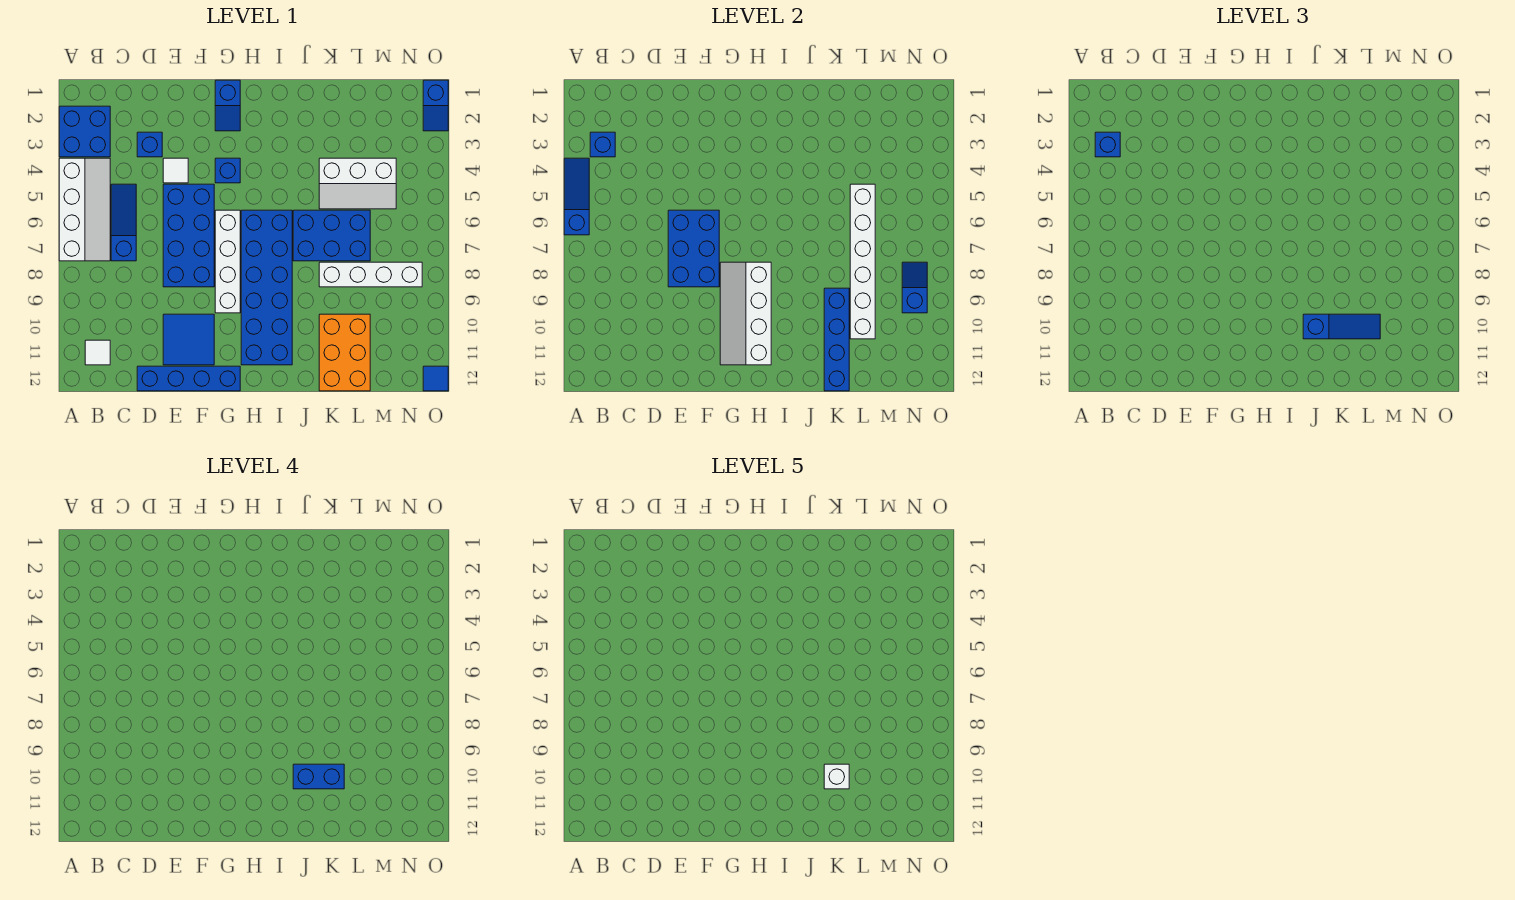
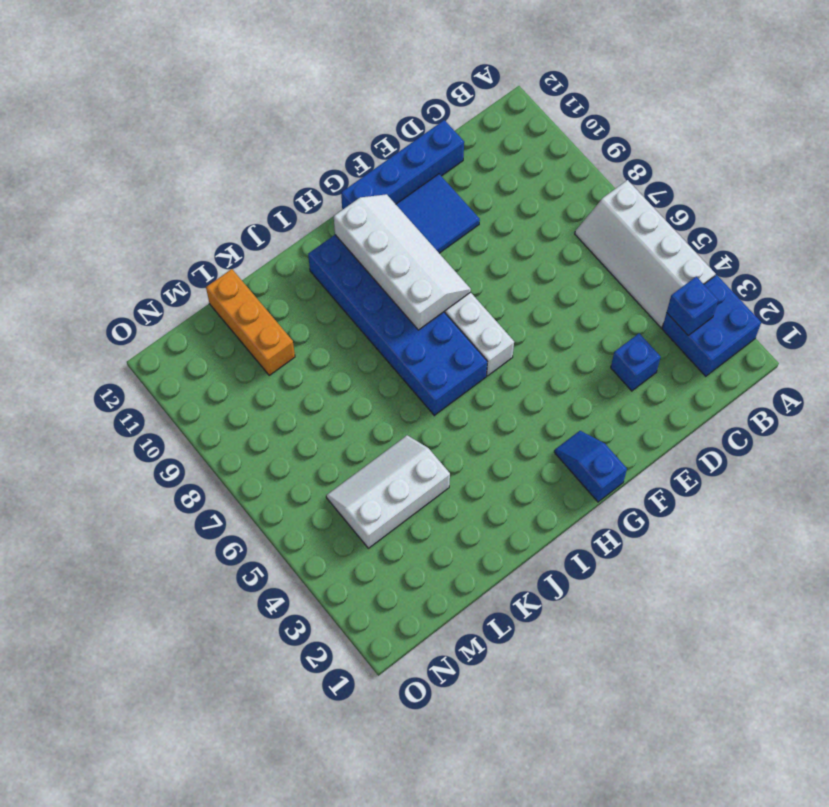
orange 1x3 brick [206,269,295,375] -> orange 2x3 brick [319,314,370,391]
none -> white 1x1 tile [85,340,110,365]
none -> blue 1x3 slope [111,184,136,261]
none -> white 1x1 tile [163,158,188,183]
none -> blue 2x4 brick [163,184,214,287]

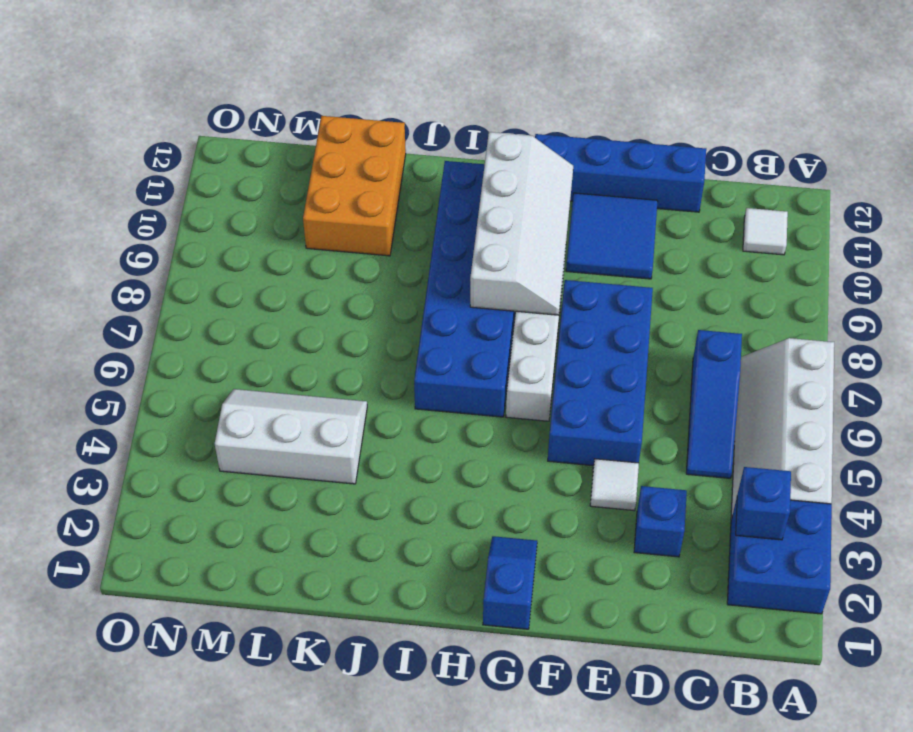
none -> blue 1x1 brick [215,158,240,183]
none -> blue 2x3 brick [293,210,370,261]
none -> white 1x4 brick [319,262,422,287]
none -> blue 1x2 slope [423,80,448,131]

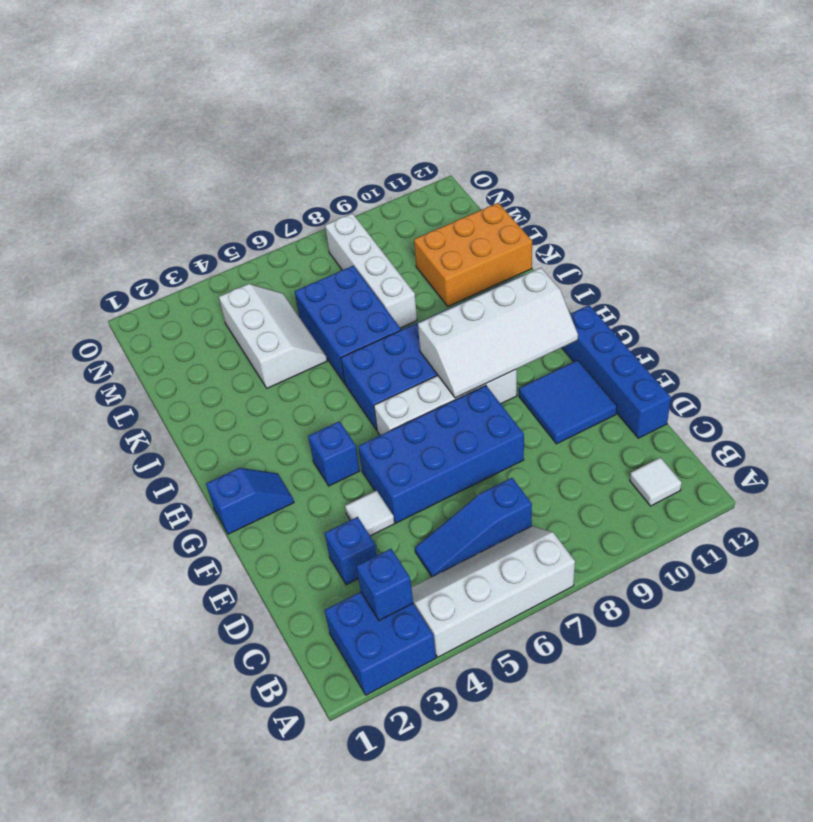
none -> blue 1x2 slope [423,80,448,131]
none -> blue 1x1 tile [423,366,448,391]
none -> blue 1x3 slope [564,158,589,235]
none -> blue 2x3 brick [668,210,719,287]

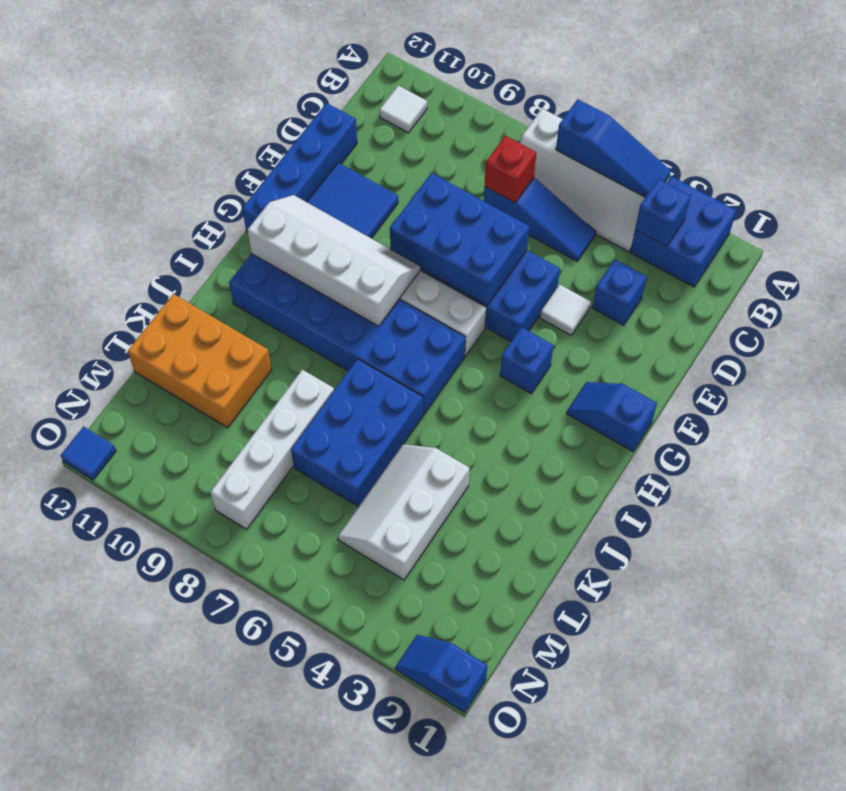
red 1x1 brick [485,136,537,203] -> none
none -> blue 1x4 brick [824,288,849,391]
none -> white 1x6 brick [850,184,875,339]
none -> blue 1x2 slope [902,262,927,313]
none -> blue 1x1 brick [1095,132,1120,157]

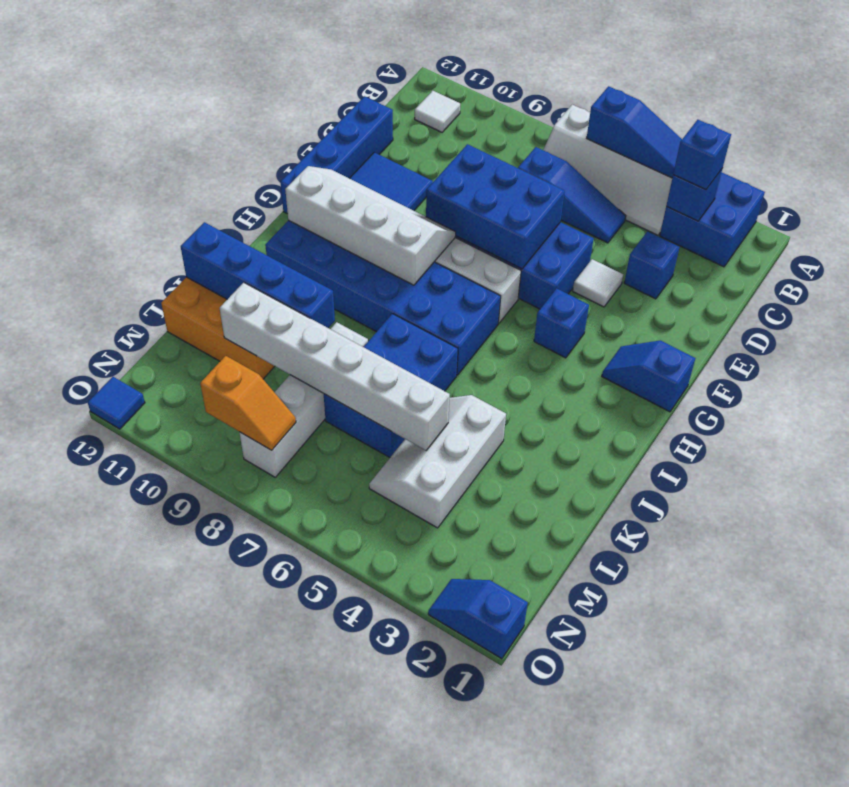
orange 1x2 slope [200,356,296,450] -> blue 1x2 slope [902,262,927,313]
none -> blue 1x3 slope [1303,314,1380,339]
none -> blue 1x2 brick [293,764,344,789]
none -> white 1x1 brick [824,764,849,789]

